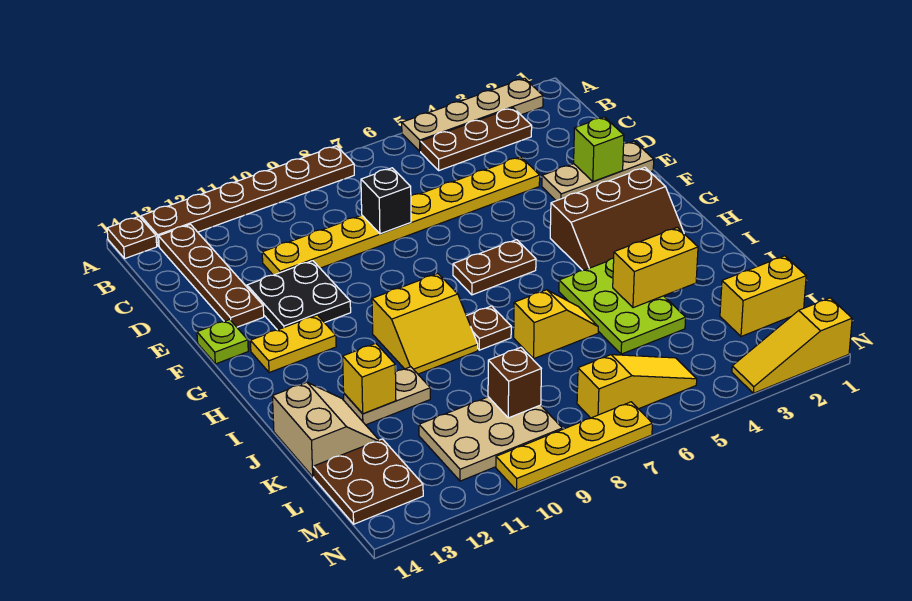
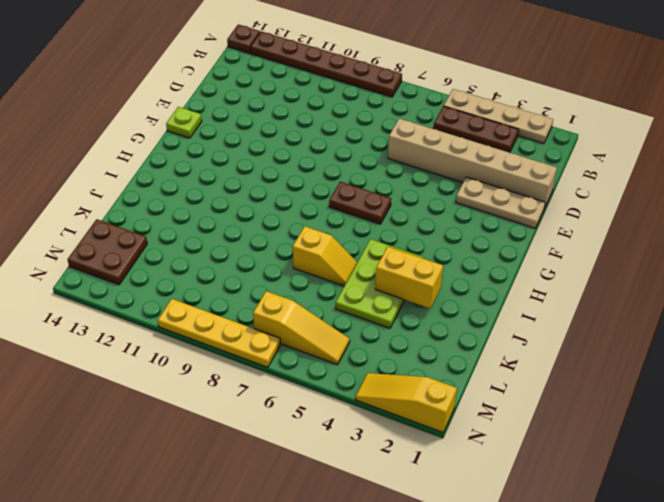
tan 1x6 brick [388,118,557,207] -> yellow 1x8 plate [262,157,540,275]
none -> brown 1x4 plate [159,224,264,327]
none -> black 2x2 plate [247,261,351,330]
none -> brown 2x3 slope [550,168,684,270]

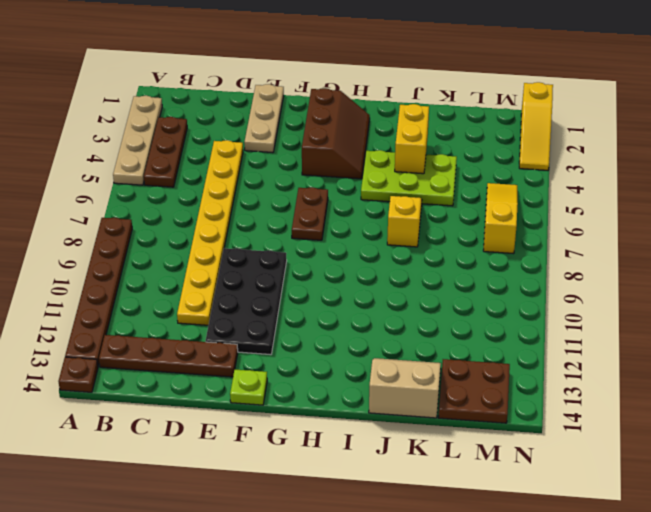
black 2x4 plate [205,248,287,355] -> black 2x2 plate [247,261,351,330]
none -> yellow 1x2 plate [250,315,336,373]
none -> yellow 2x2 slope [372,274,478,374]
none -> brown 1x1 plate [467,306,511,350]

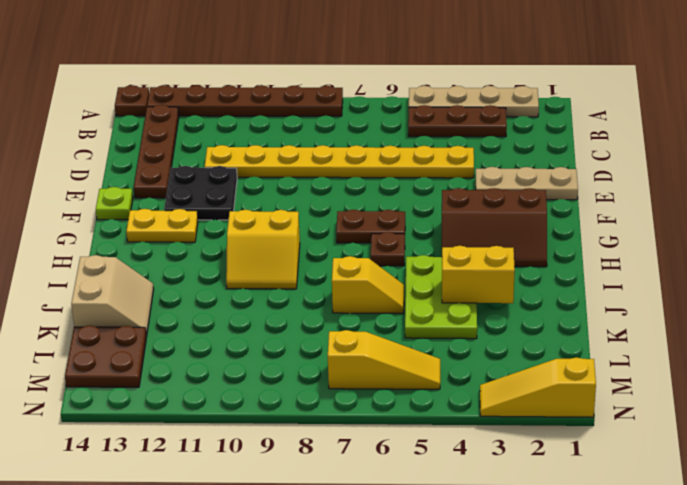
brown 1x1 plate [371,232,405,266] -> brown 1x1 plate moved to [467,306,511,350]
none -> tan 1x2 plate [344,367,430,425]
none -> yellow 1x2 brick [720,256,806,336]
none -> tan 2x3 plate [419,397,562,481]

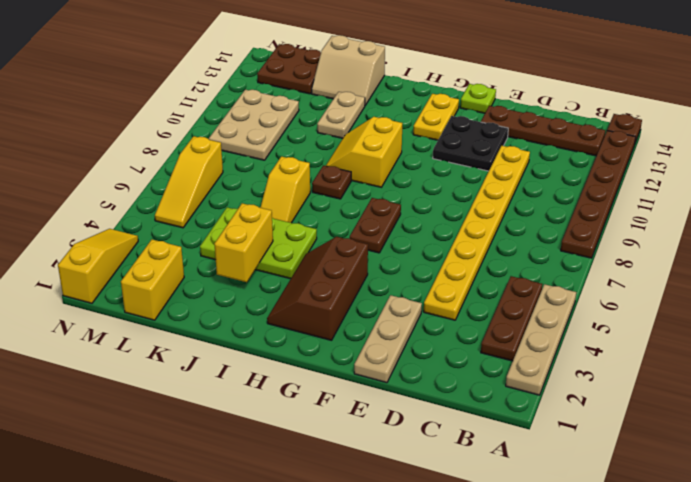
none -> yellow 1x4 plate [496,402,652,490]
none -> black 1x1 brick [361,168,411,234]
none -> lime 1x1 brick [574,117,624,181]

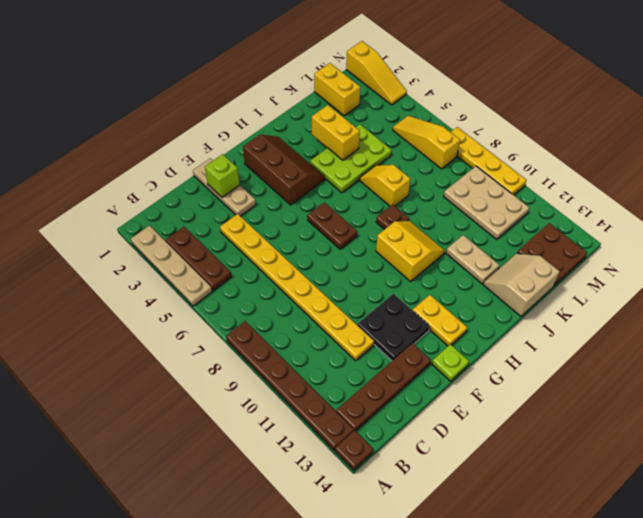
none -> black 1x1 brick [361,168,411,234]
none -> yellow 1x1 brick [343,343,396,414]
none -> brown 1x1 brick [488,347,541,418]

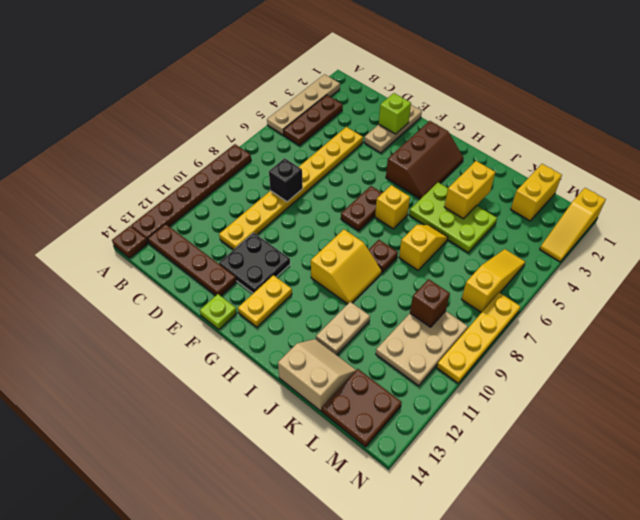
yellow 1x1 brick [375,185,410,229] -> yellow 1x1 brick moved to [343,343,396,414]

